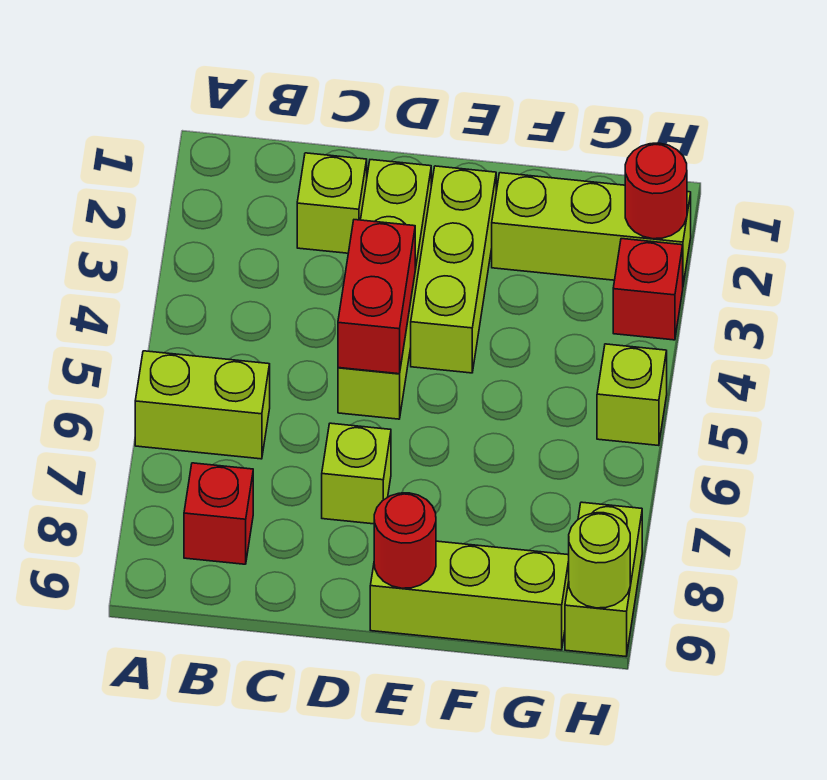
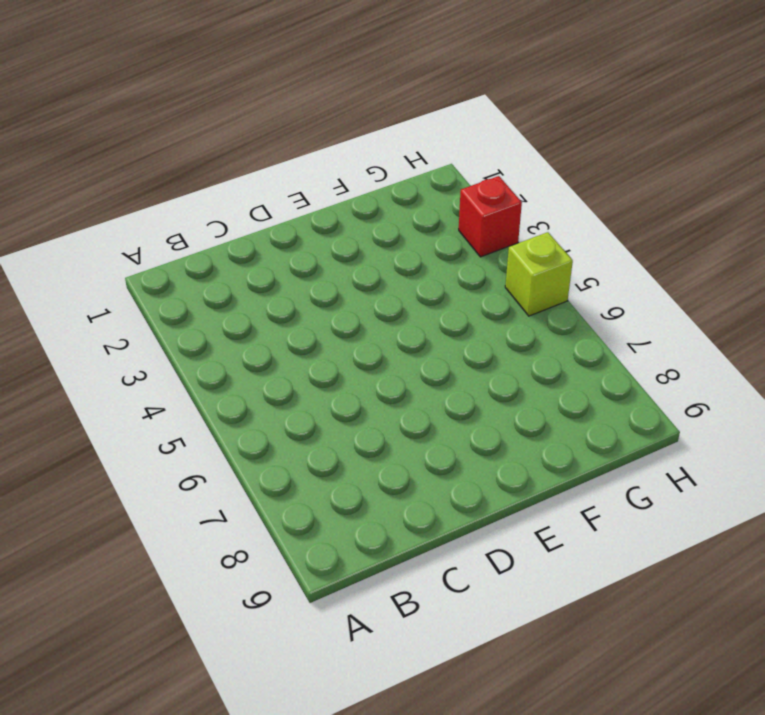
none -> lime 1x2 brick [135,351,270,459]
none -> red 1x1 brick [184,463,253,564]
none -> lime 1x1 brick [297,153,367,253]

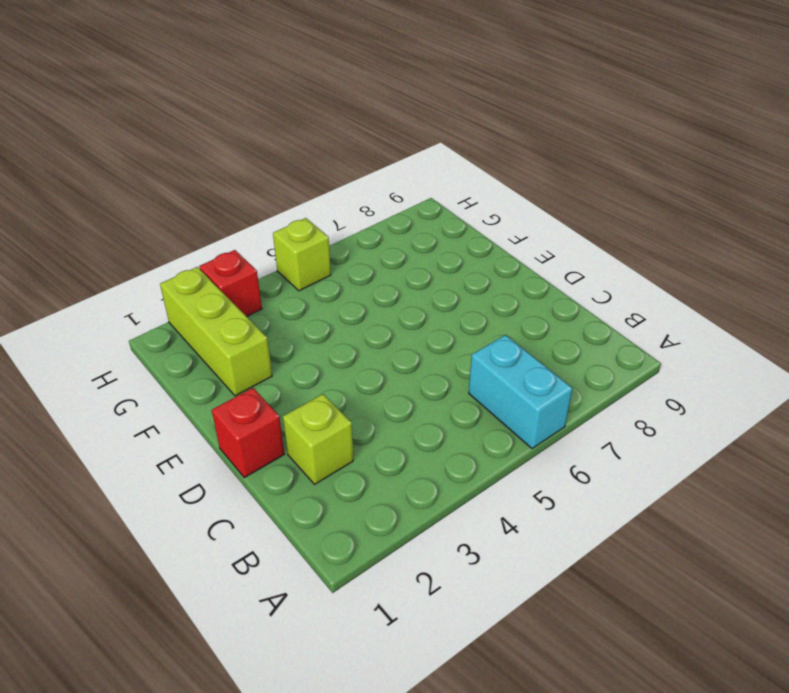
cyan 1x2 brick [469,335,573,449] -> lime 1x2 brick [135,351,270,459]
red 1x1 brick [212,388,284,478] -> red 1x1 brick moved to [184,463,253,564]
none -> lime 1x4 brick [338,160,431,419]
none -> lime 1x1 brick [322,423,391,524]
none -> lime 1x3 brick [411,166,496,373]

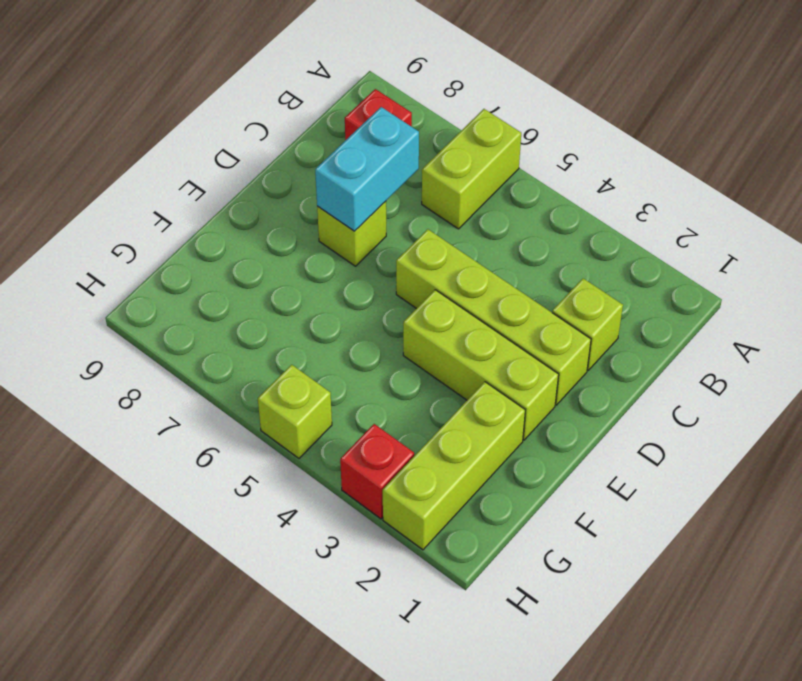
cyan 1x2 brick [315,107,419,231] -> none
none -> lime 1x3 brick [370,541,569,650]
none -> lime 1x2 brick [565,502,642,656]
none -> red 1x2 brick [338,220,415,374]

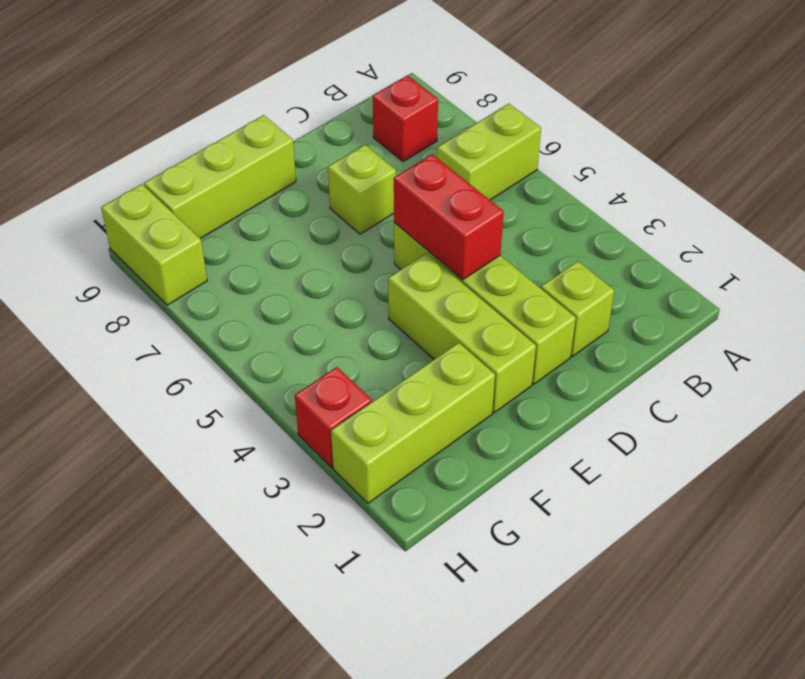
none -> lime 1x1 brick [597,344,667,446]
none -> red 1x1 round brick [374,493,436,588]
none -> red 1x1 round brick [625,143,687,239]

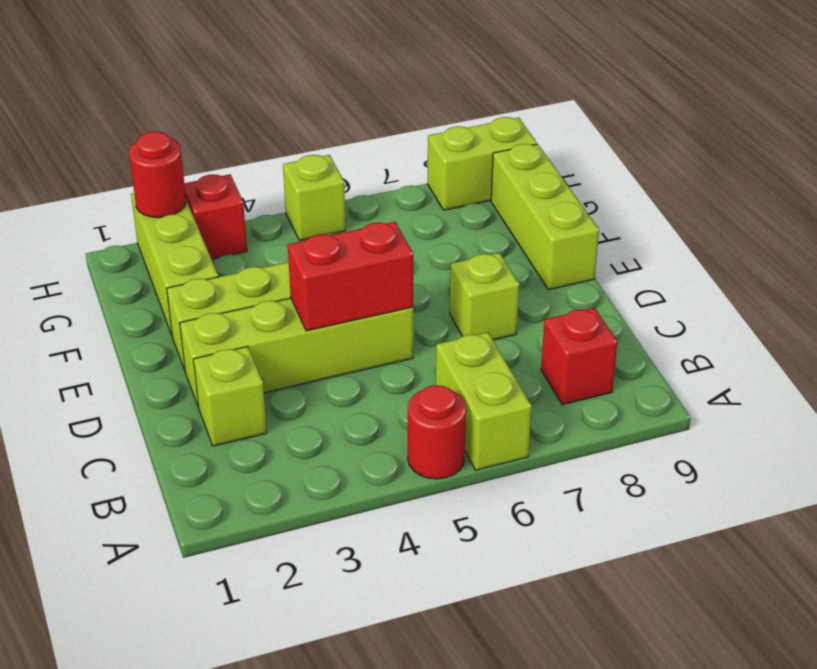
red 1x1 round brick [408,385,466,479] -> red 1x1 round brick moved to [374,493,436,588]
none -> lime 1x1 round brick [569,513,630,608]

